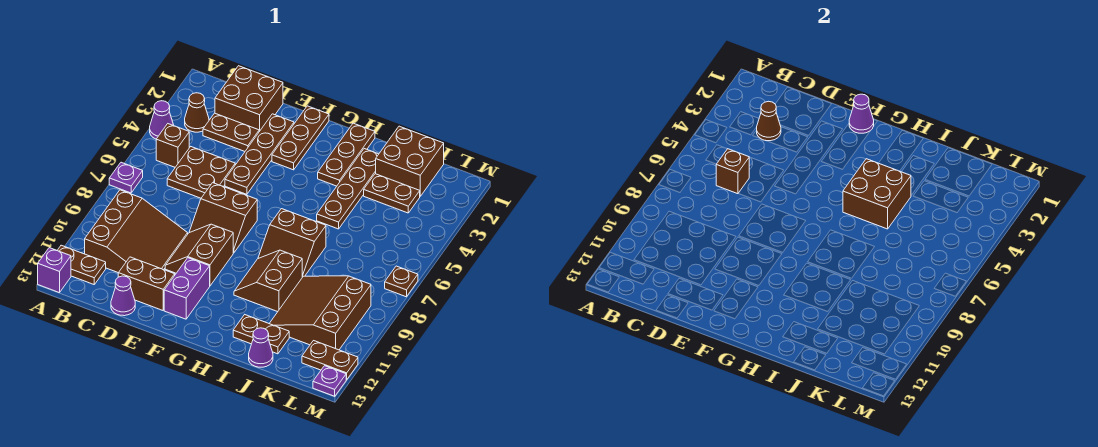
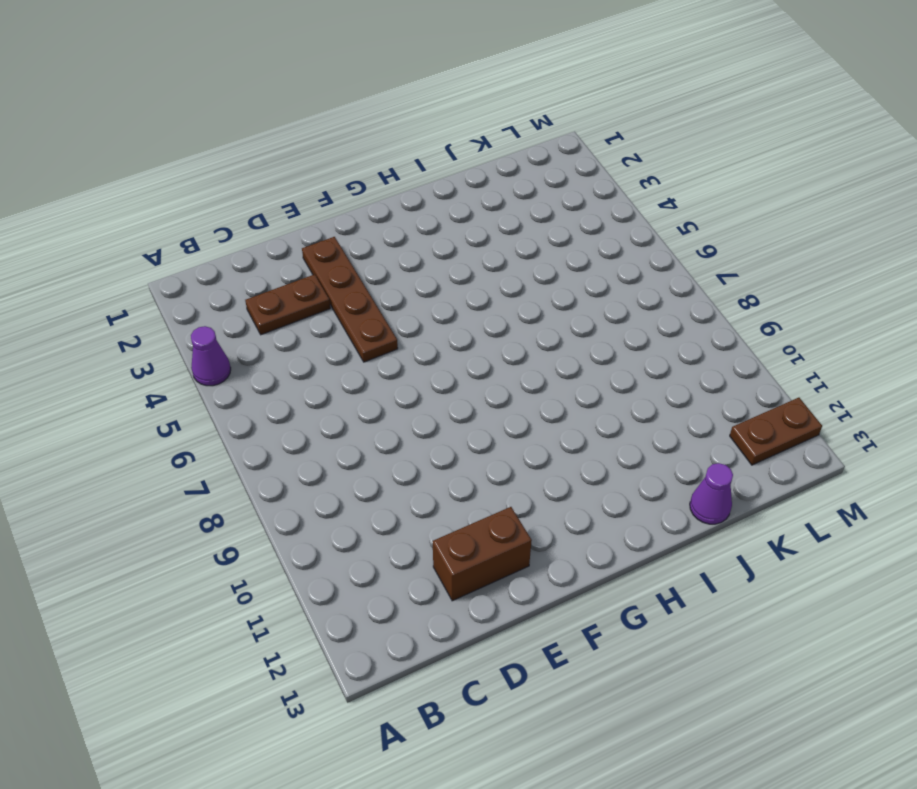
none -> purple 1x1 plate [109,162,143,193]
none -> brown 1x2 plate [57,245,106,284]
none -> purple 1x1 brick [38,248,71,293]
none -> brown 1x1 cone [185,93,209,132]

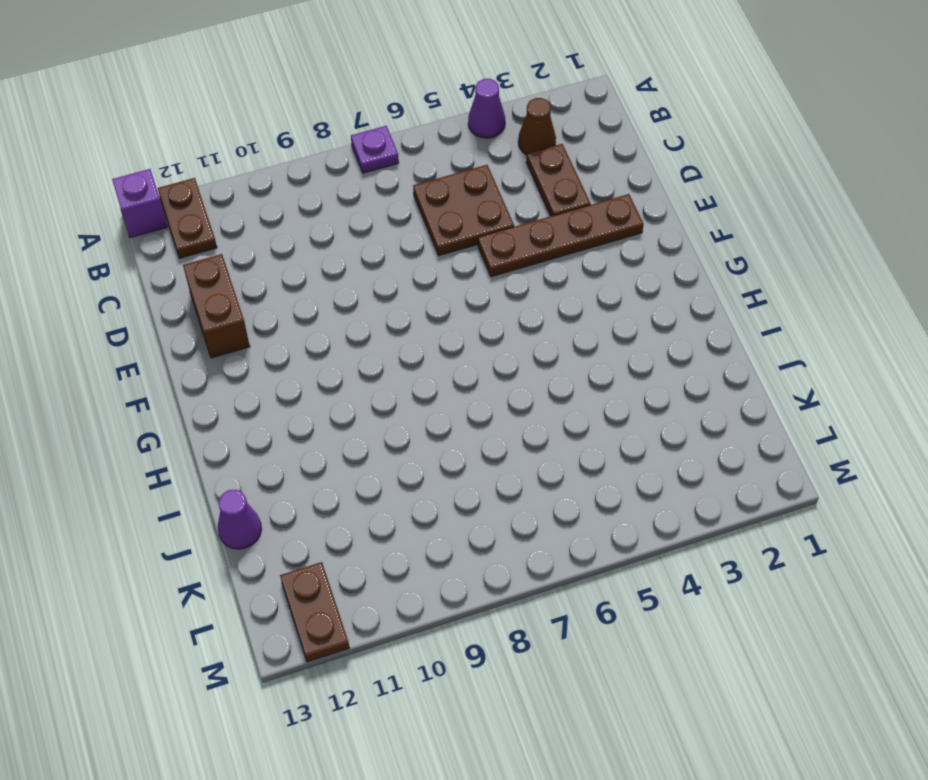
none -> brown 1x1 brick [156,124,189,167]
none -> brown 3x3 slope [85,190,188,273]
none -> brown 2x2 brick [215,66,283,131]
none -> purple 1x1 cone [111,276,135,316]

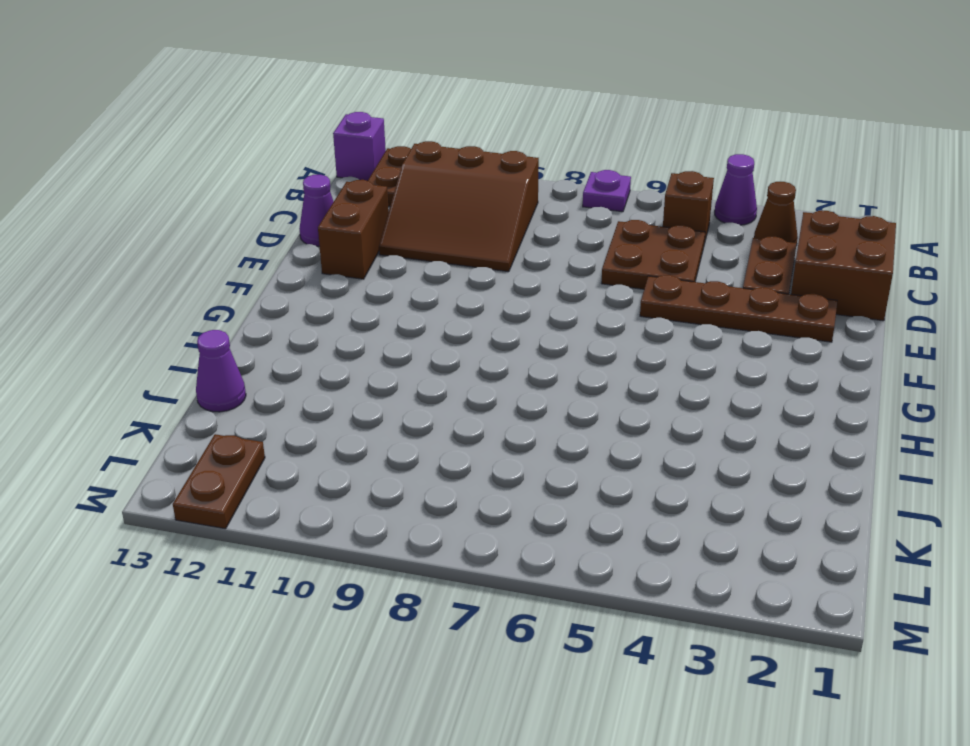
none -> brown 2x2 slope [189,183,257,253]
none -> brown 2x2 slope [165,224,233,286]
none -> brown 1x3 plate [272,106,329,170]
none -> purple 1x2 brick [164,258,210,319]

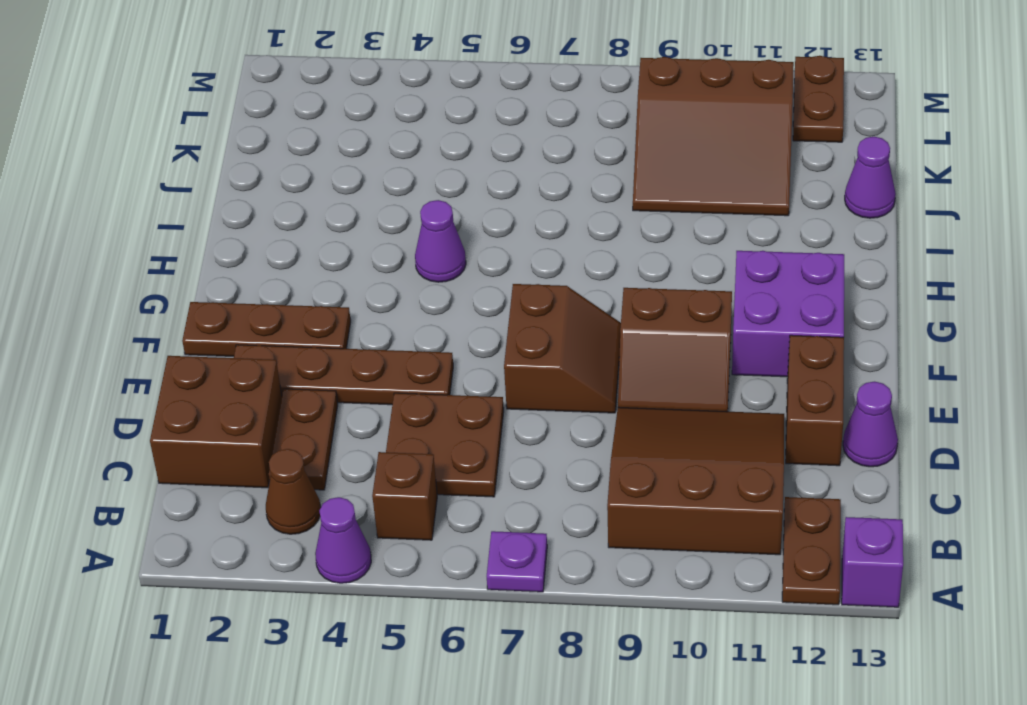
purple 2x2 brick [732,251,844,377] -> purple 1x2 brick [164,258,210,319]
purple 1x1 cone [415,200,466,282] -> purple 1x1 cone moved to [849,94,874,133]
none -> brown 1x3 plate [318,123,375,186]
none -> brown 2x2 slope [258,209,326,277]
none -> brown 2x2 slope [234,250,302,312]
none -> brown 1x4 plate [317,149,379,229]

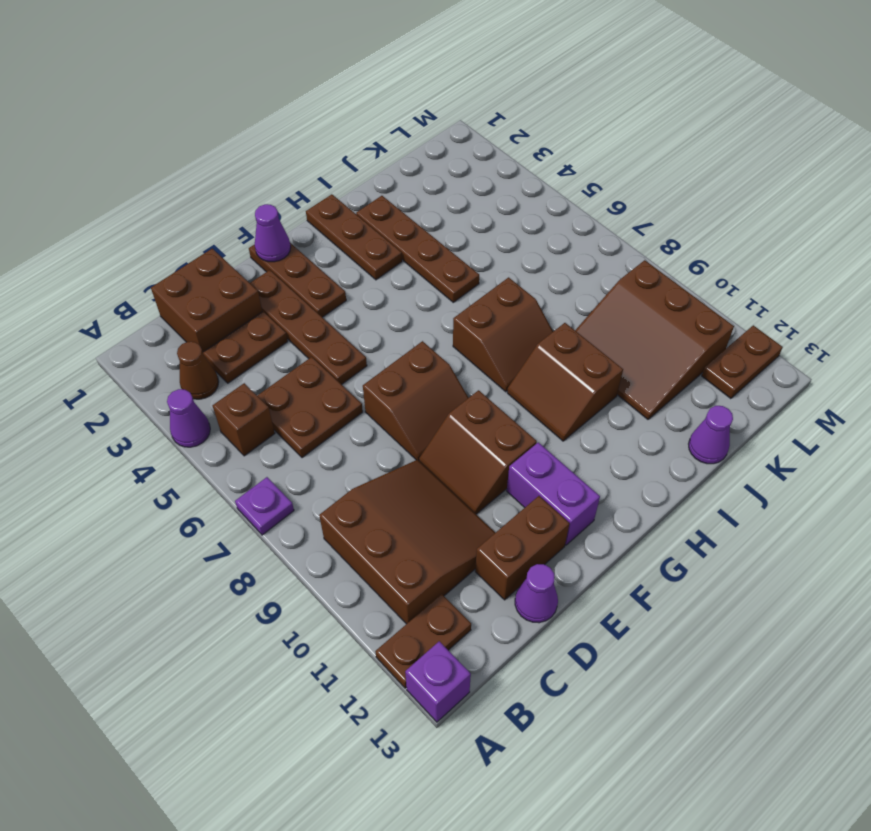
none -> brown 1x2 plate [233,315,289,354]
none -> brown 2x2 brick [376,126,444,196]
none -> brown 1x2 plate [364,174,420,213]
none -> brown 1x1 plate [385,266,418,297]

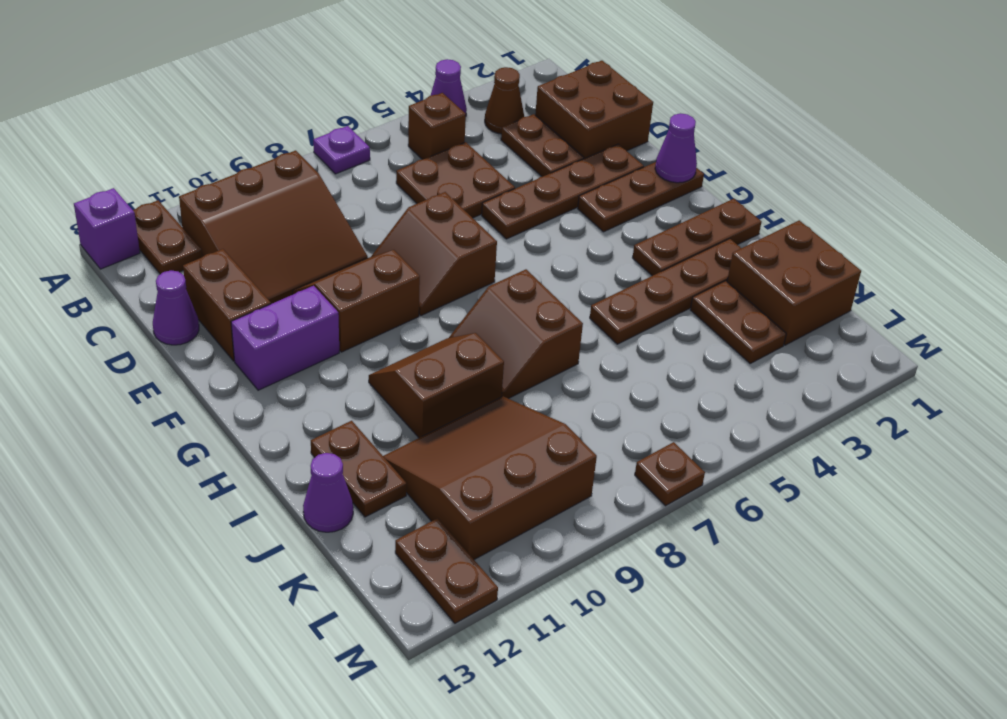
none -> purple 1x1 plate [313,366,346,396]
none -> brown 1x1 cone [757,101,781,141]
none -> brown 1x1 brick [716,149,749,194]
none -> brown 2x2 brick [843,159,911,229]

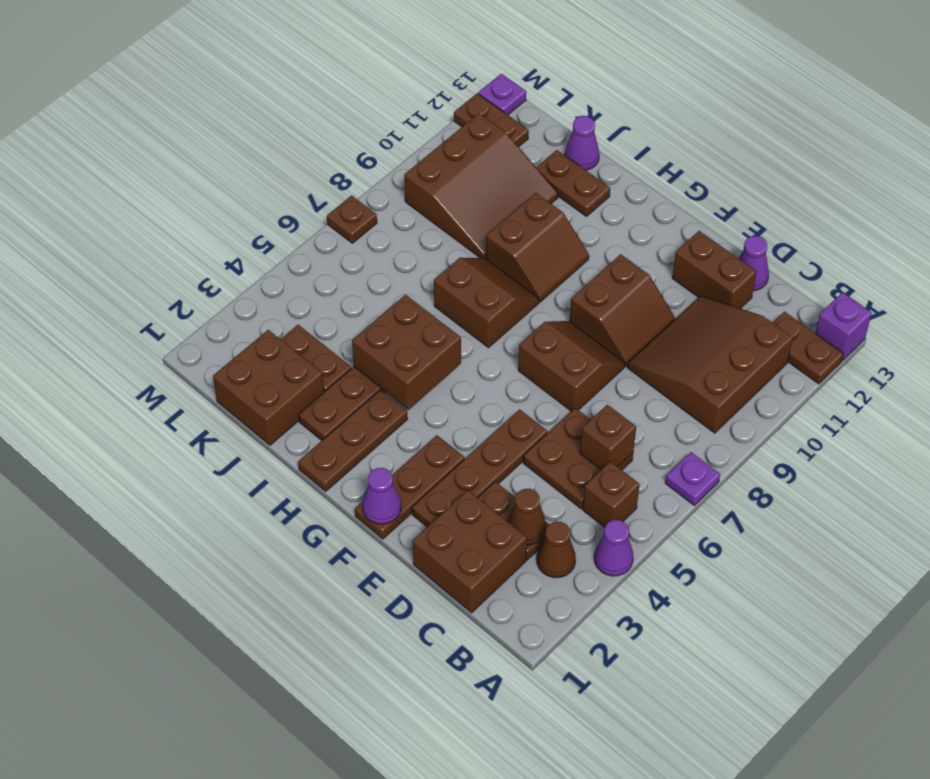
none -> purple 1x2 brick [164,258,210,319]

